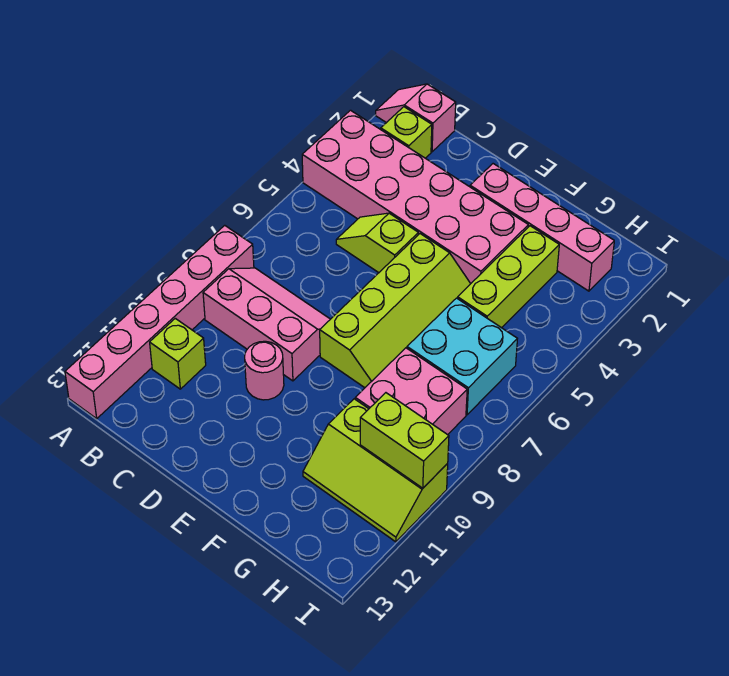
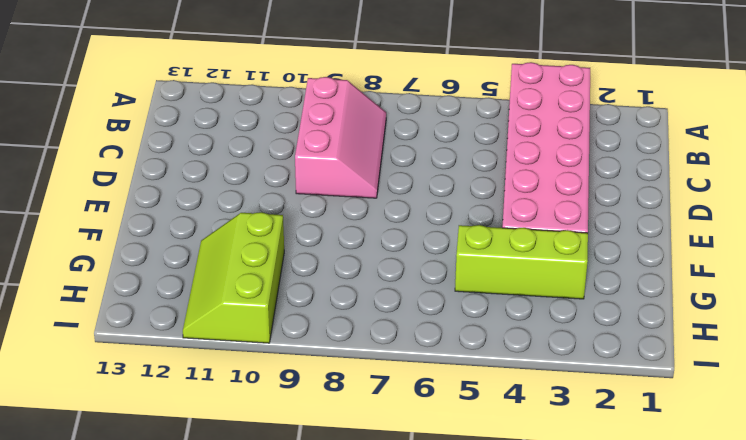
none -> pink 1x2 slope [376,84,456,152]
none -> pink 1x6 brick [65,225,254,419]
none -> lime 1x1 brick [381,107,432,158]

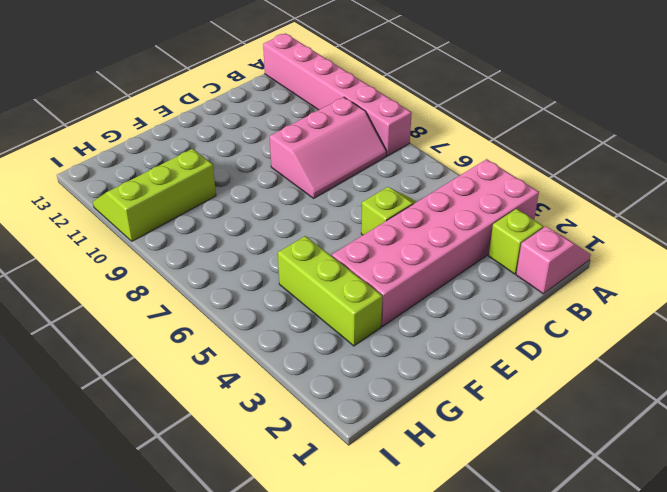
none -> lime 1x1 brick [150,318,206,389]
none -> pink 1x1 round brick [245,341,284,400]
none -> pink 1x4 brick [470,164,614,291]

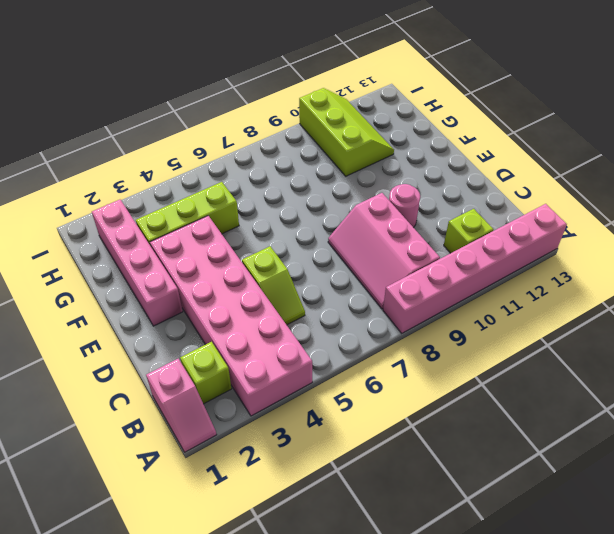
none -> lime 2x4 slope [320,234,471,388]
none -> cyan 2x2 brick [407,298,517,415]
none -> pink 2x2 brick [355,348,467,435]

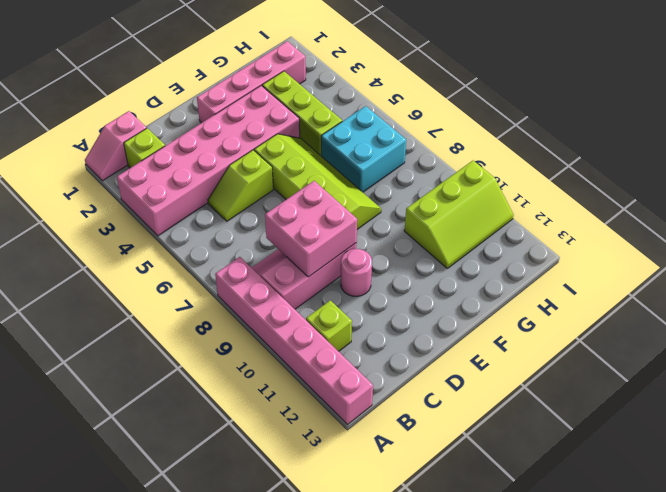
pink 2x2 brick [265,181,357,277] -> pink 2x2 brick moved to [355,348,467,435]
none -> lime 1x2 brick [360,393,449,488]

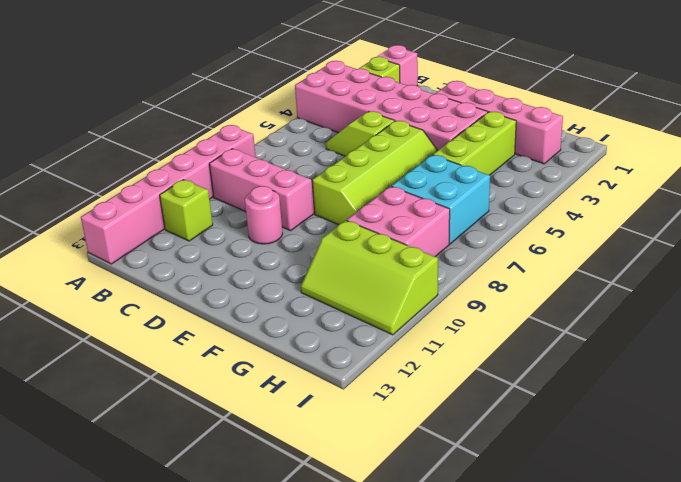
none -> lime 1x2 brick [360,393,449,488]

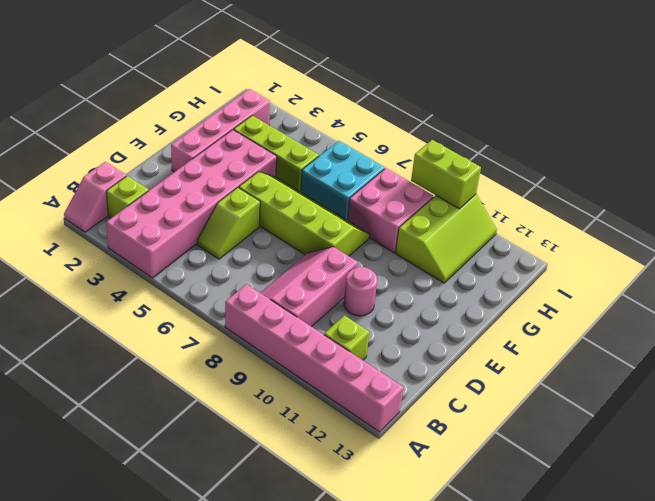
lime 1x2 brick [411,140,481,209] -> lime 1x2 brick turned to [360,393,449,488]

